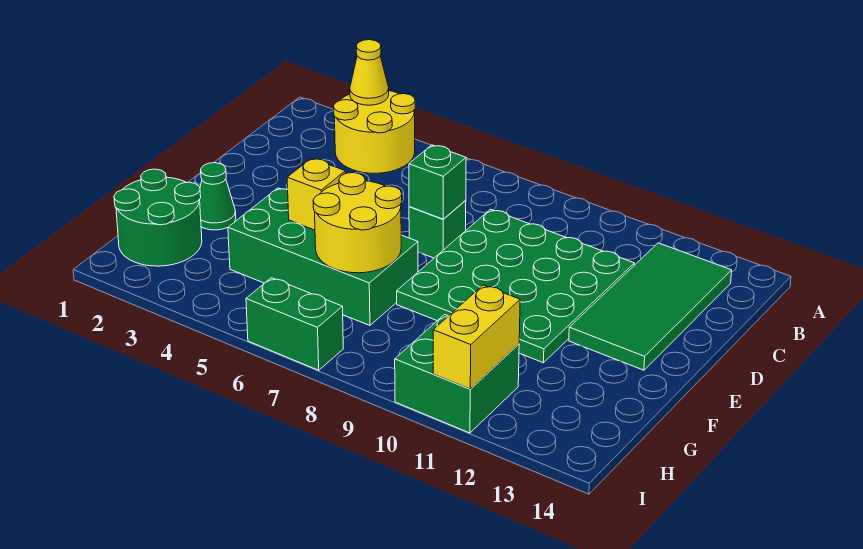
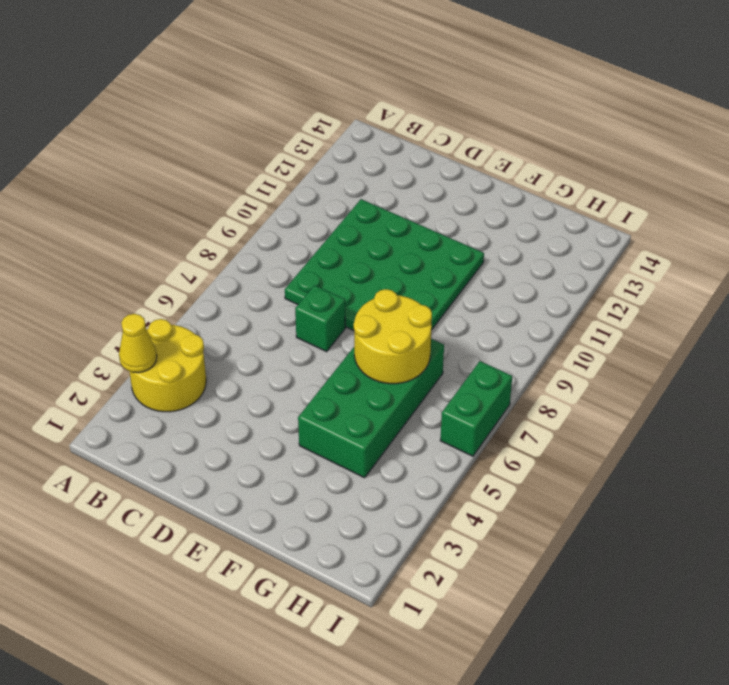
none -> green 2x4 tile [569,243,732,370]
none -> green 1x1 cone [200,163,236,230]
none -> green 2x2 round brick [114,169,202,266]

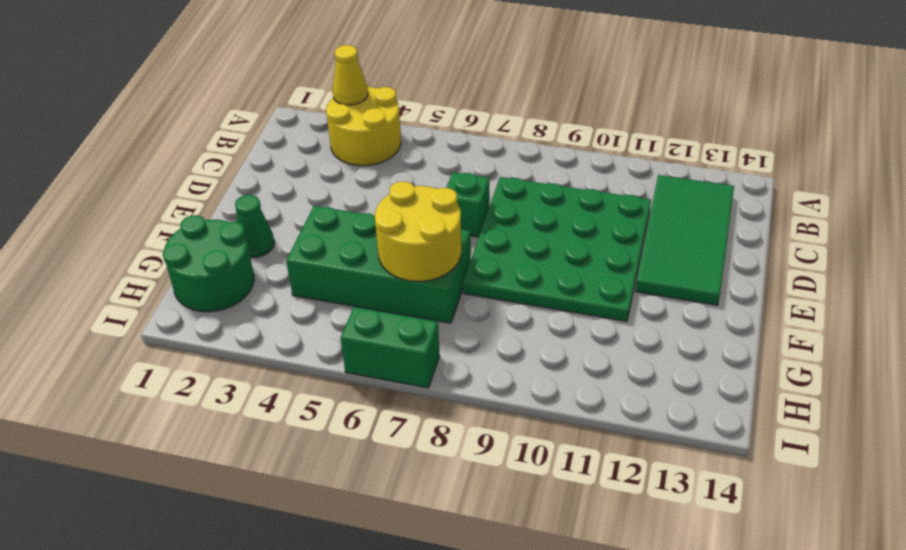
none -> green 2x2 brick [395,314,519,433]
none -> green 1x1 brick [409,145,466,219]
none -> yellow 1x1 brick [287,158,345,230]

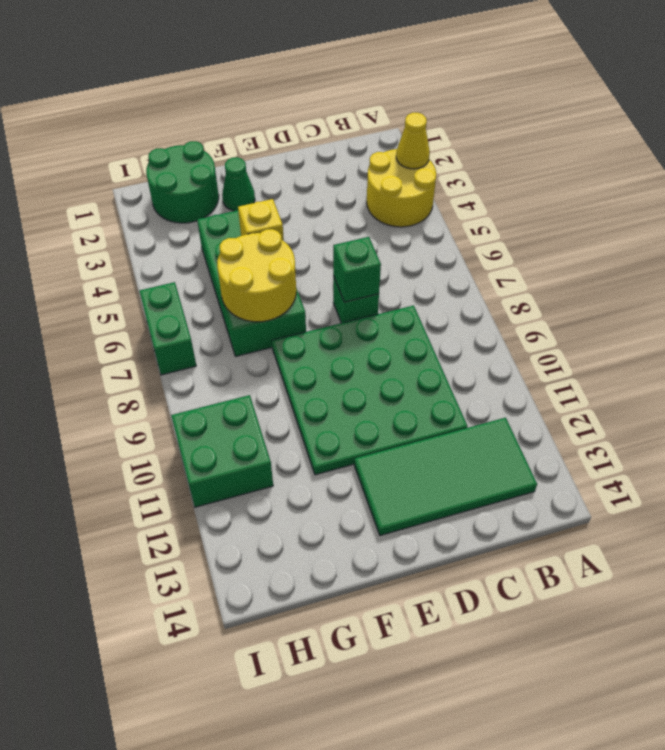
none -> yellow 1x2 brick [433,285,520,389]

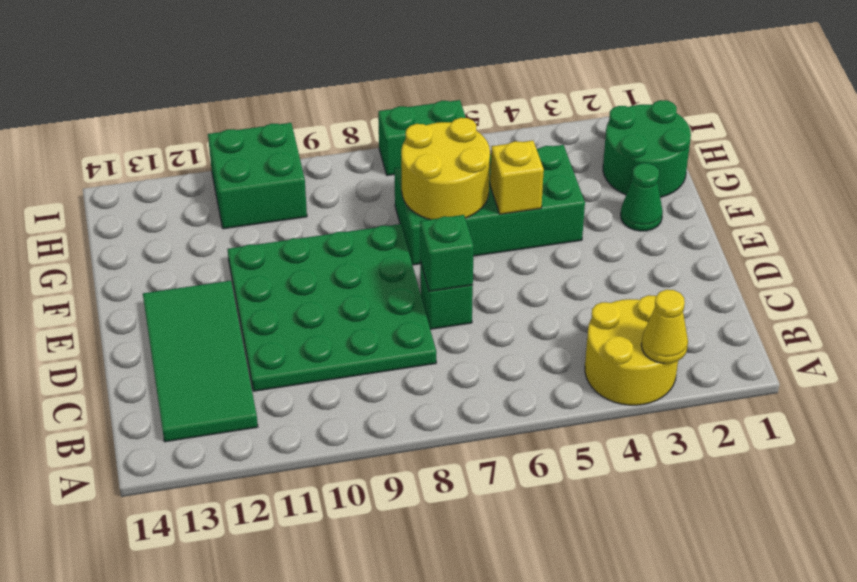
none -> yellow 1x2 brick [433,285,520,389]

